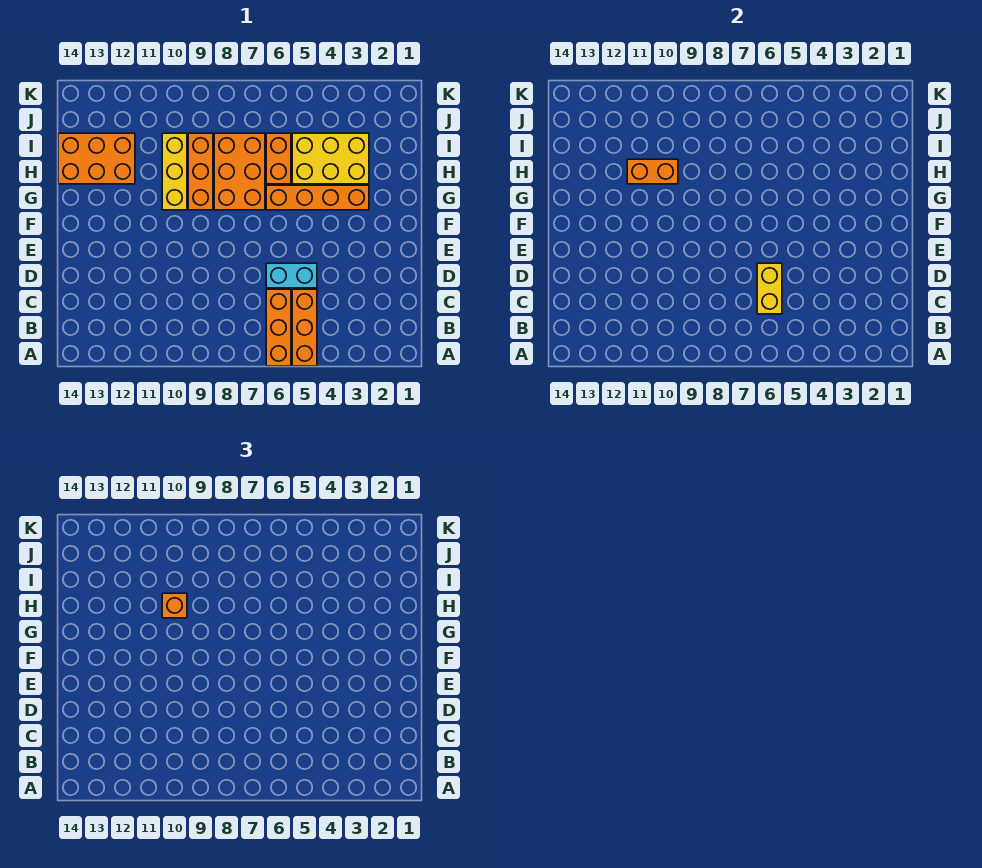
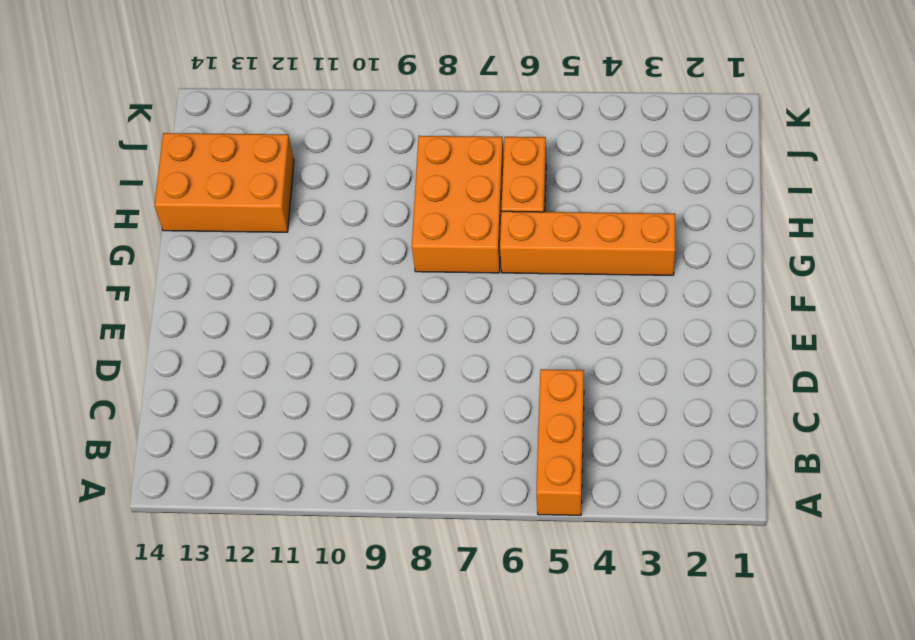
none -> orange 1x3 brick [266,289,291,366]
none -> cyan 1x2 brick [266,263,317,288]
none -> orange 1x3 brick [188,133,213,210]

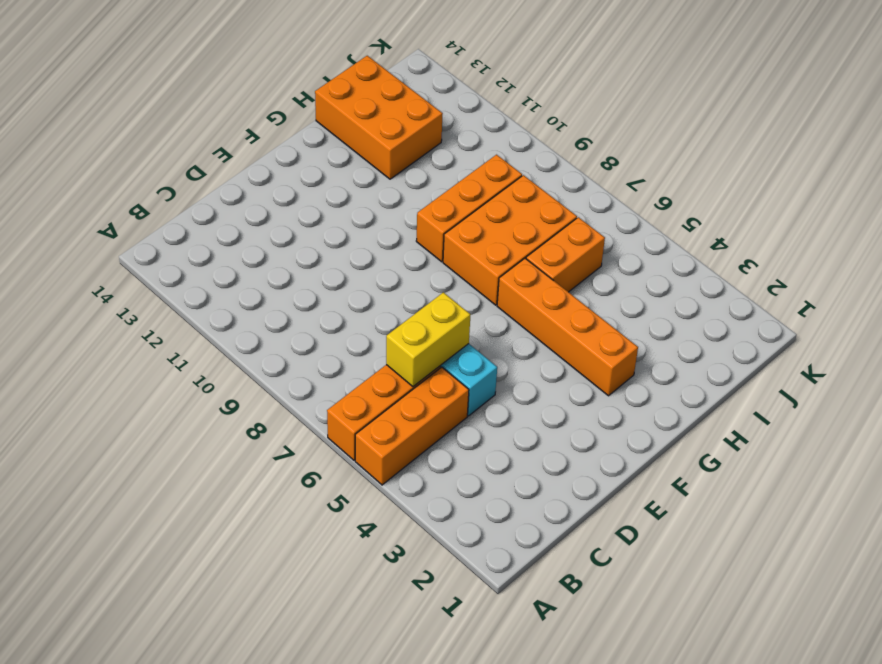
none -> yellow 1x3 brick [162,133,187,210]
none -> yellow 2x3 brick [292,133,369,184]
none -> orange 1x2 brick [627,159,678,184]

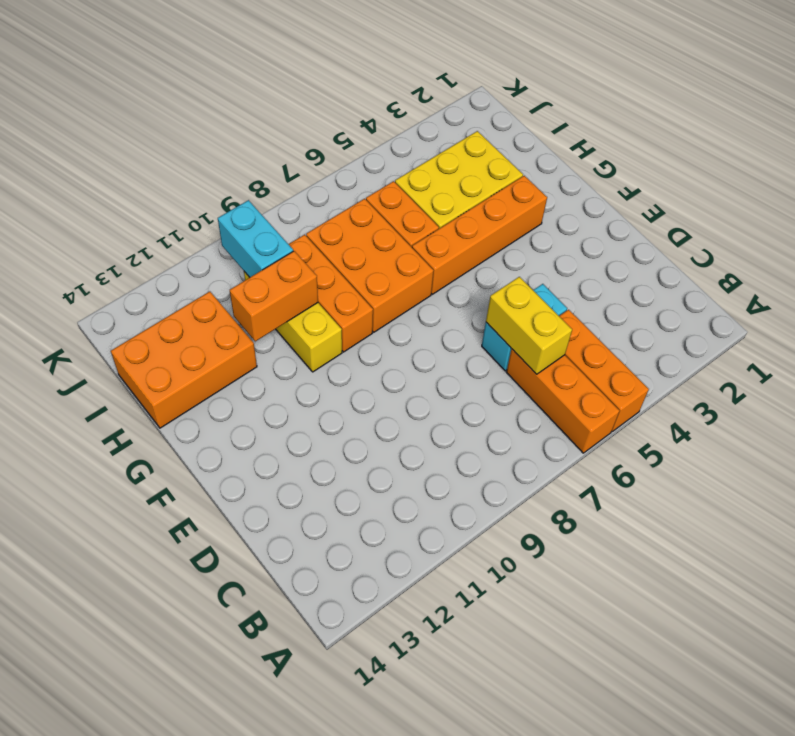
cyan 1x2 brick [218,200,293,278] -> none
none -> orange 1x1 brick [162,593,187,618]

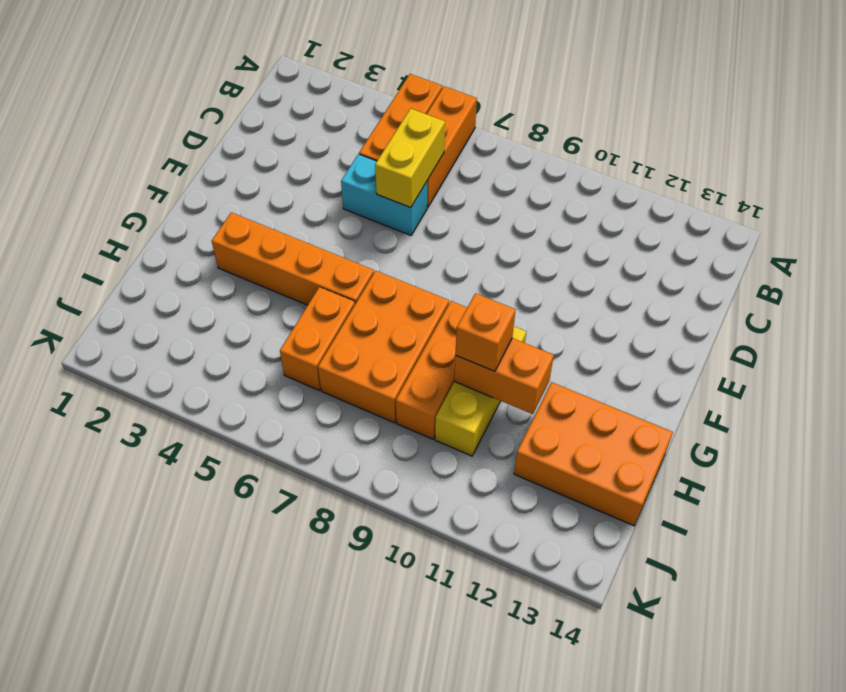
none -> yellow 2x3 brick [292,133,369,184]

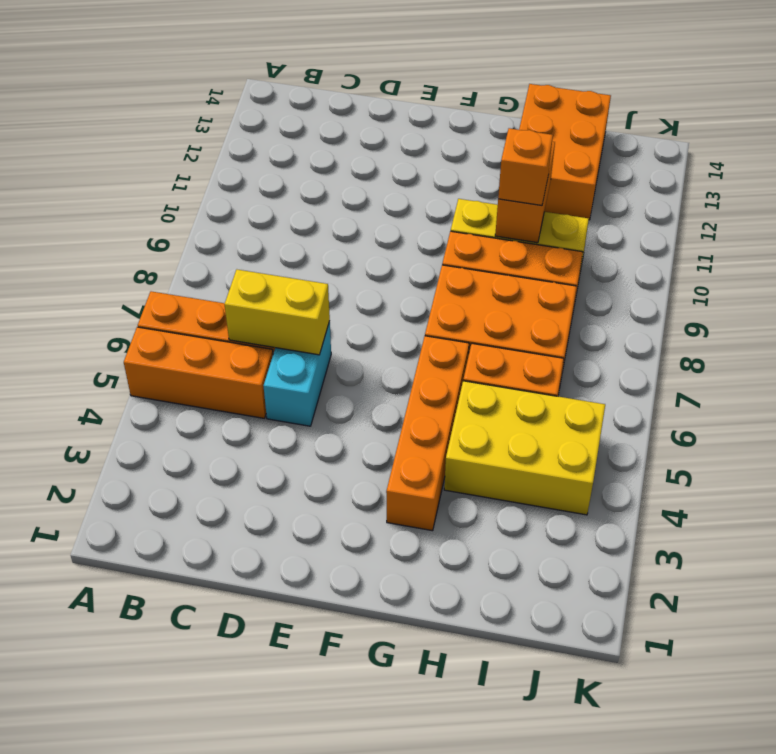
yellow 2x3 brick [444,381,605,515] -> yellow 2x3 brick turned to [292,133,369,184]

